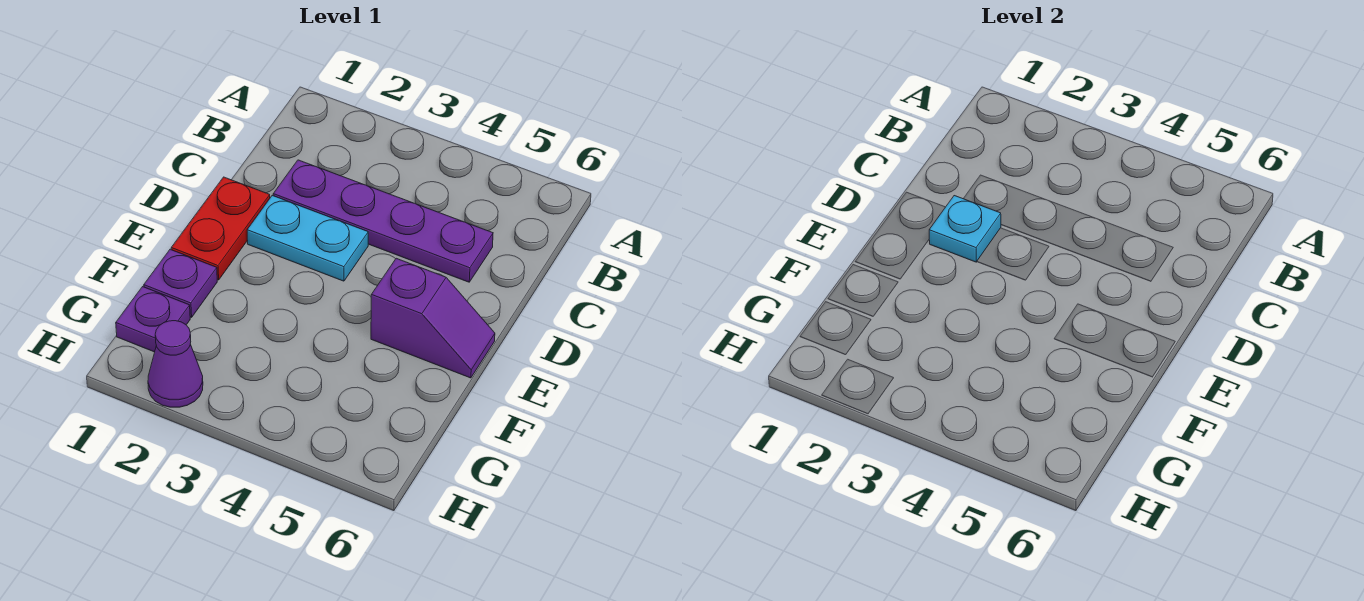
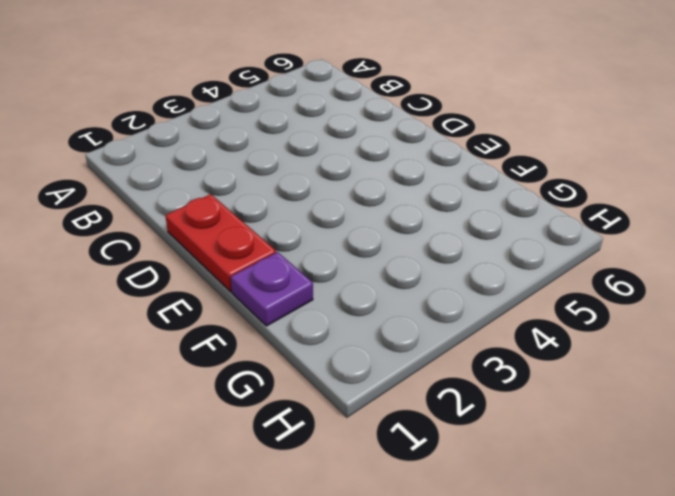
none -> purple 1x4 plate [273,160,493,282]
none -> cyan 1x2 plate [247,196,368,281]

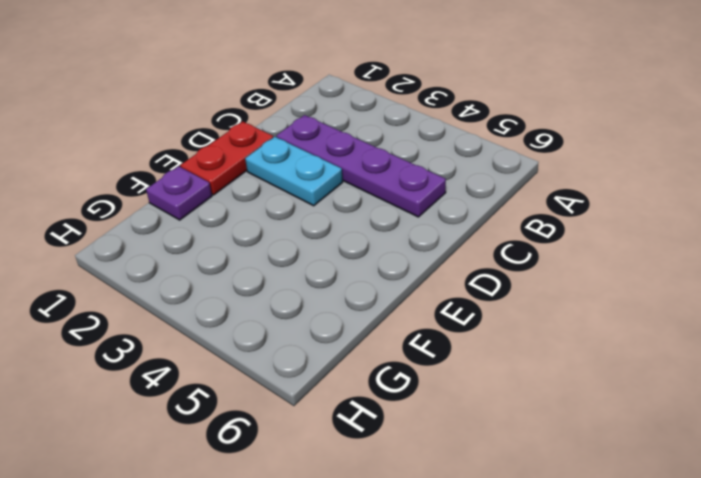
none -> purple 1x2 slope [371,258,495,378]
none -> purple 1x1 plate [116,287,190,352]

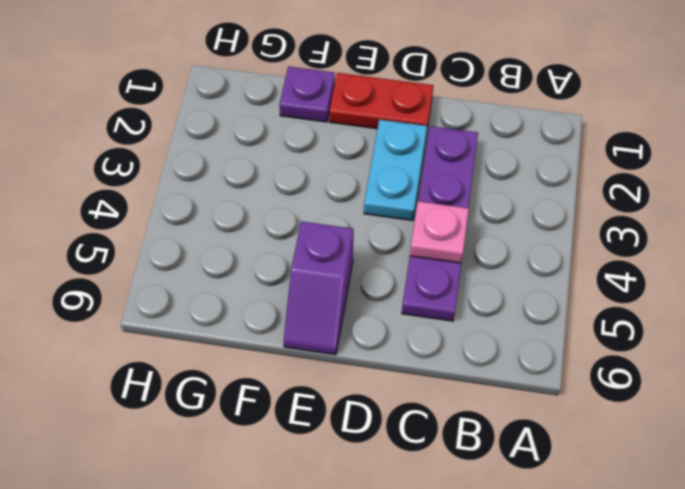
pink 1x1 plate [410,201,469,263] -> none
none -> purple 1x1 plate [116,287,190,352]
none -> purple 1x1 cone [148,321,203,407]

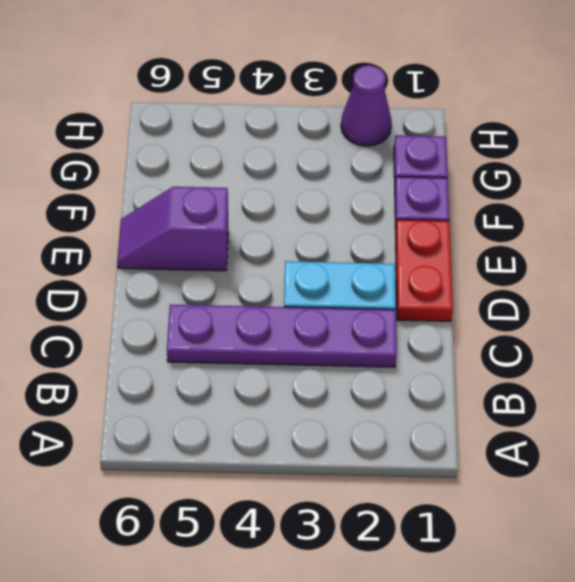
none -> cyan 1x1 plate [929,196,1001,262]

